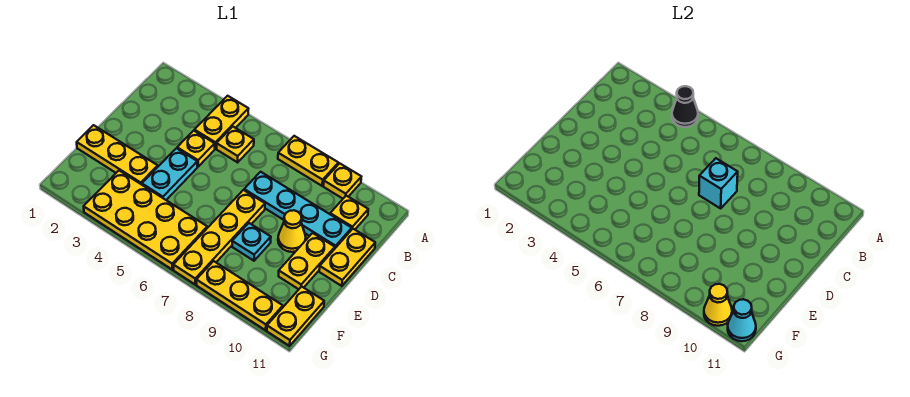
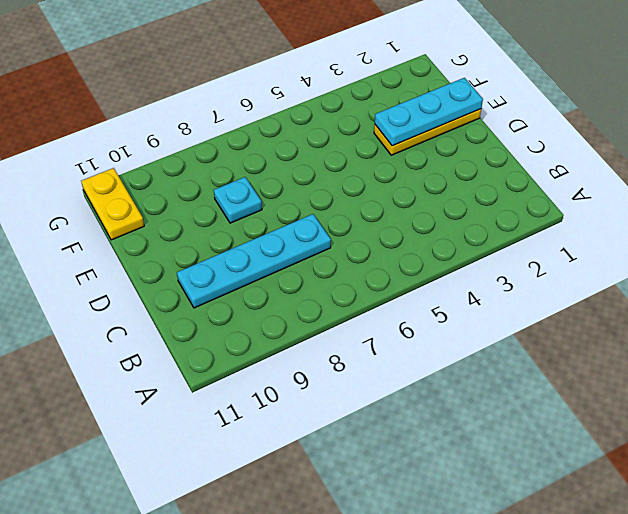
cyan 1x3 plate [375,78,483,146] -> none
none -> yellow 1x2 plate [195,96,248,149]
none -> yellow 1x2 plate [278,136,338,186]
none -> yellow 1x1 plate [323,163,361,199]

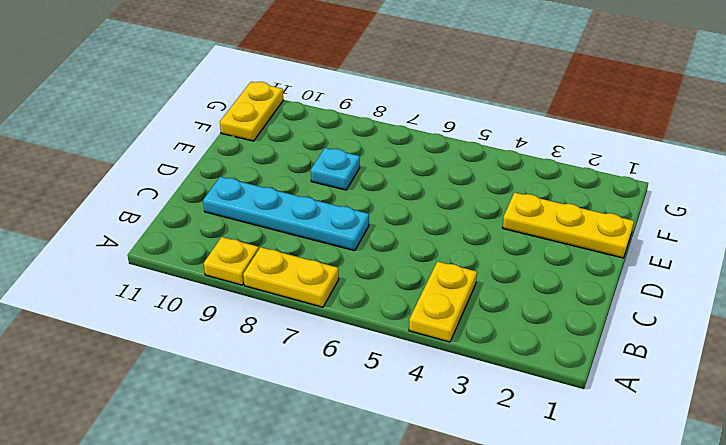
none -> yellow 1x1 plate [217,127,254,162]
none -> yellow 1x1 plate [330,196,368,229]
none -> yellow 1x1 plate [177,131,215,166]

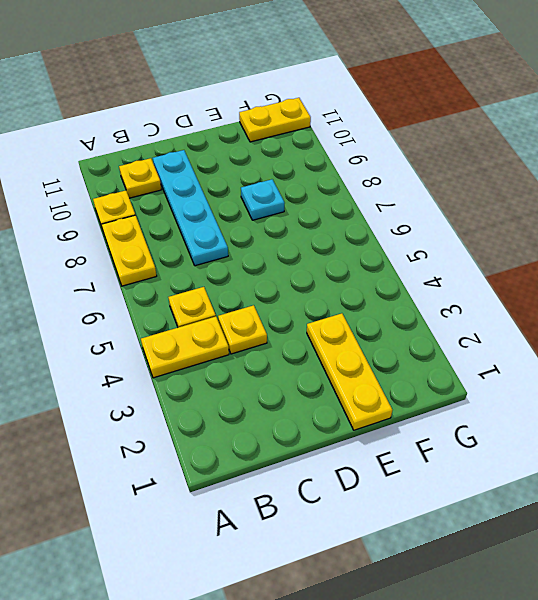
none -> yellow 1x2 plate [319,229,375,286]
none -> cyan 1x2 plate [142,148,198,200]
none -> yellow 1x4 plate [173,190,265,285]

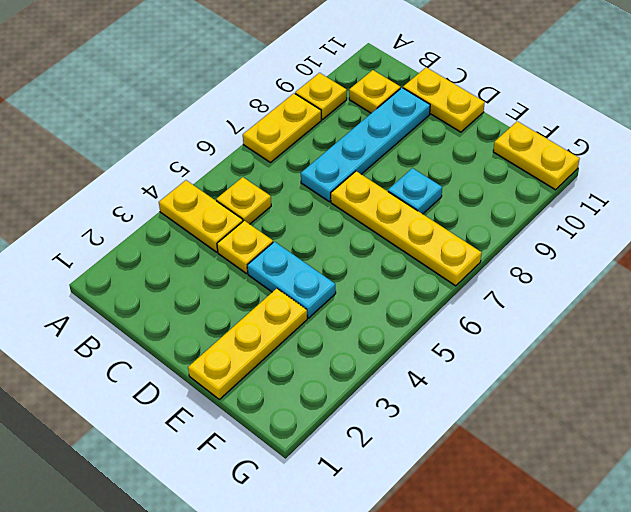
none -> yellow 1x1 cone [278,210,306,252]
none -> yellow 1x2 plate [279,233,335,289]
none -> yellow 2x4 plate [84,171,207,270]

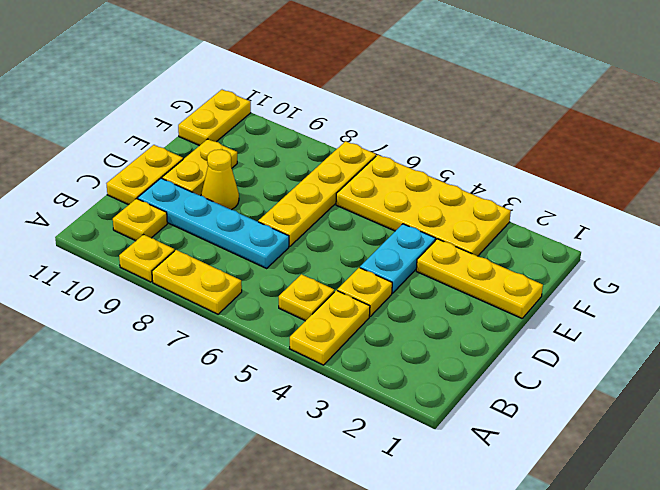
none -> cyan 1x1 plate [232,223,271,261]
none -> yellow 1x3 plate [196,261,283,330]
none -> black 1x1 cone [672,86,698,127]

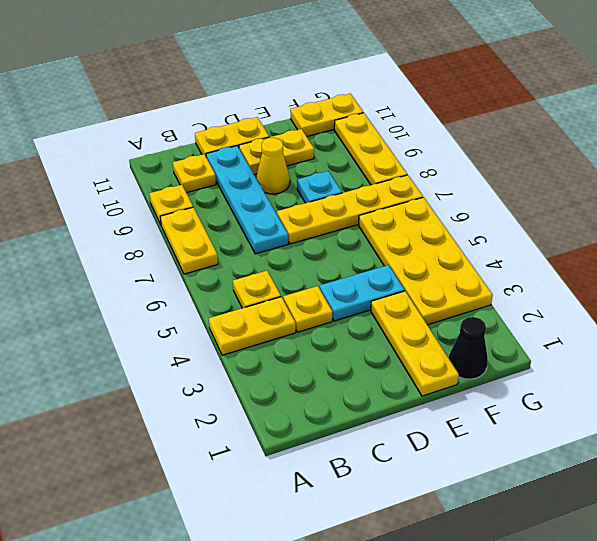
black 1x1 cone [449,317,488,379] -> black 1x1 cone moved to [672,86,698,127]
none -> cyan 1x1 brick [699,158,738,208]
none -> yellow 1x1 cone [704,284,732,326]
none -> cyan 1x1 cone [728,299,756,341]

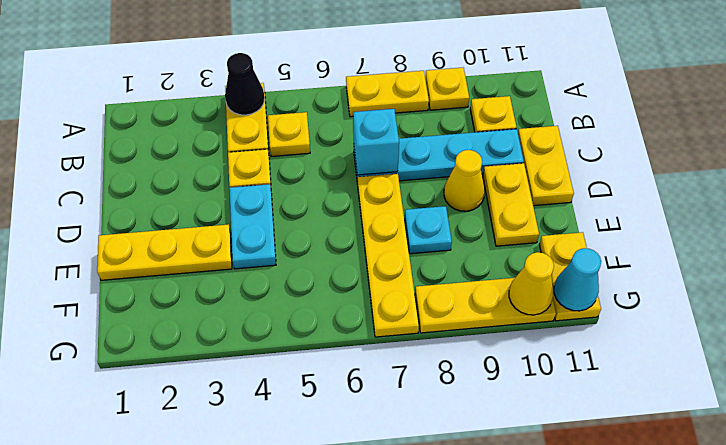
none -> yellow 2x4 plate [84,171,207,270]

